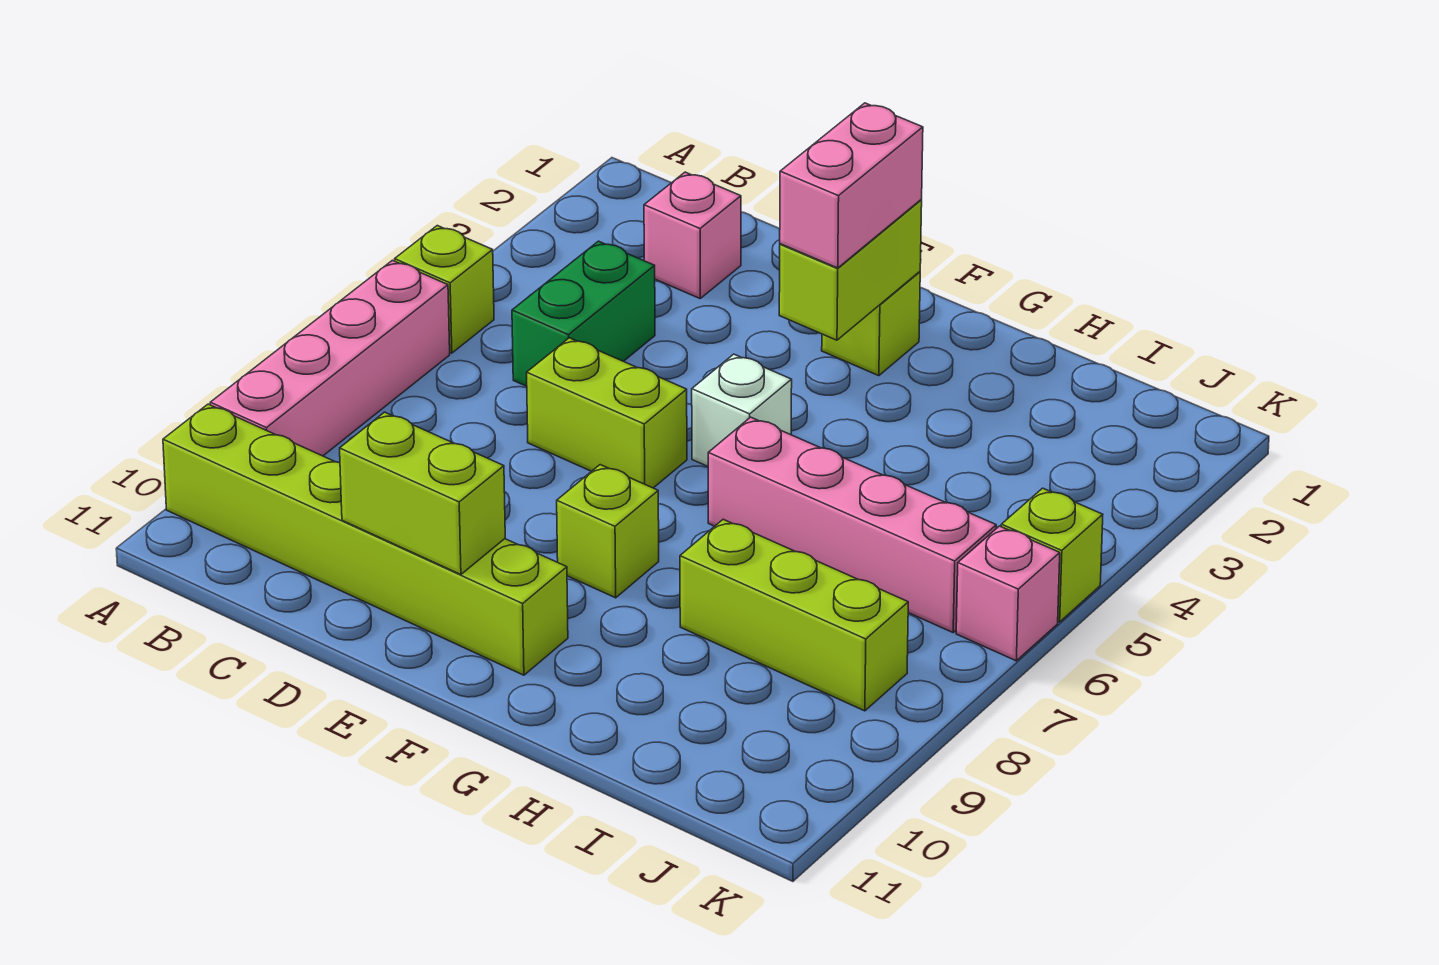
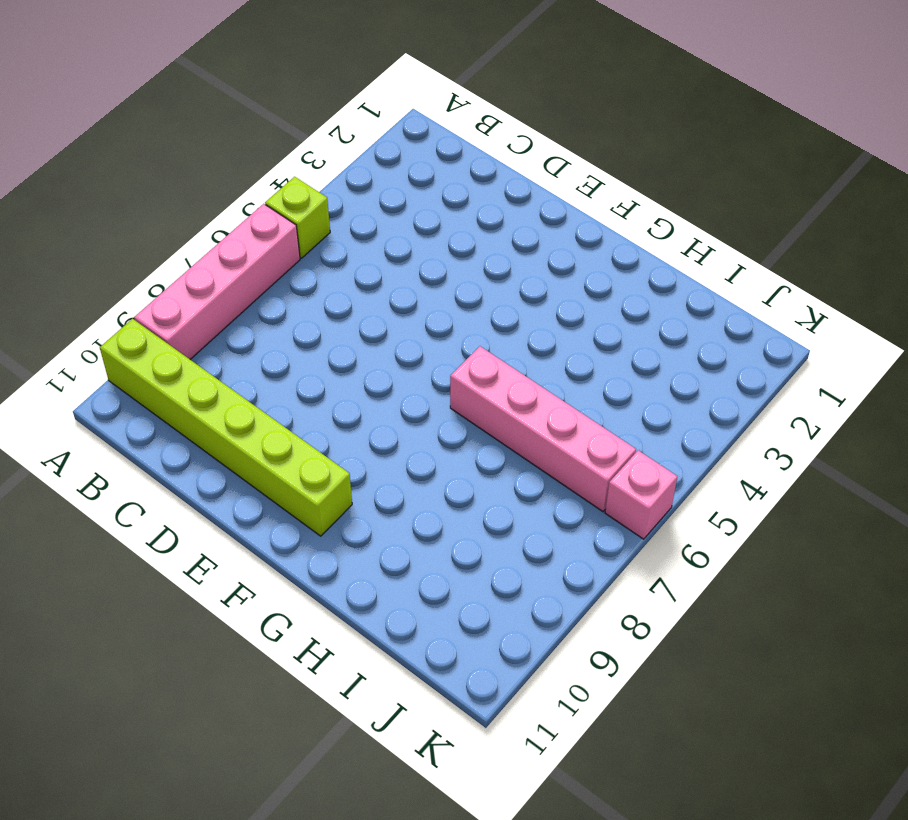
none -> pink 1x1 brick [644,172,741,298]
none -> green 1x2 brick [512,241,655,386]
none -> lime 1x2 brick [527,338,687,488]

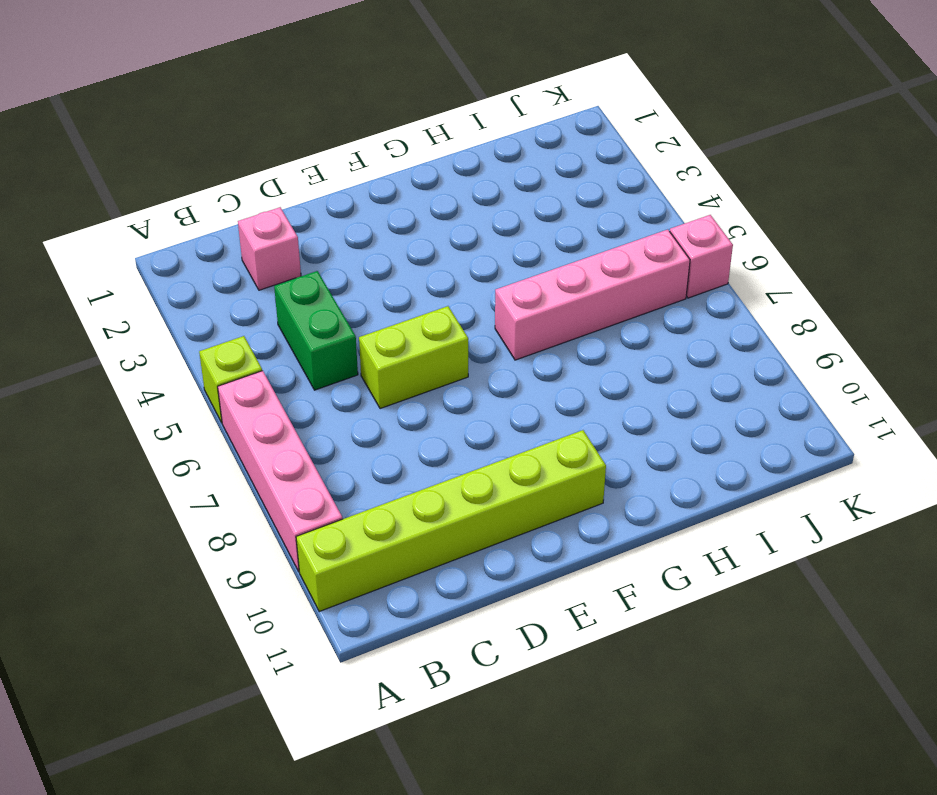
none -> lime 1x1 brick [822,272,920,376]
none -> white 1x1 brick [692,354,792,466]
none -> lime 1x1 brick [557,465,659,598]

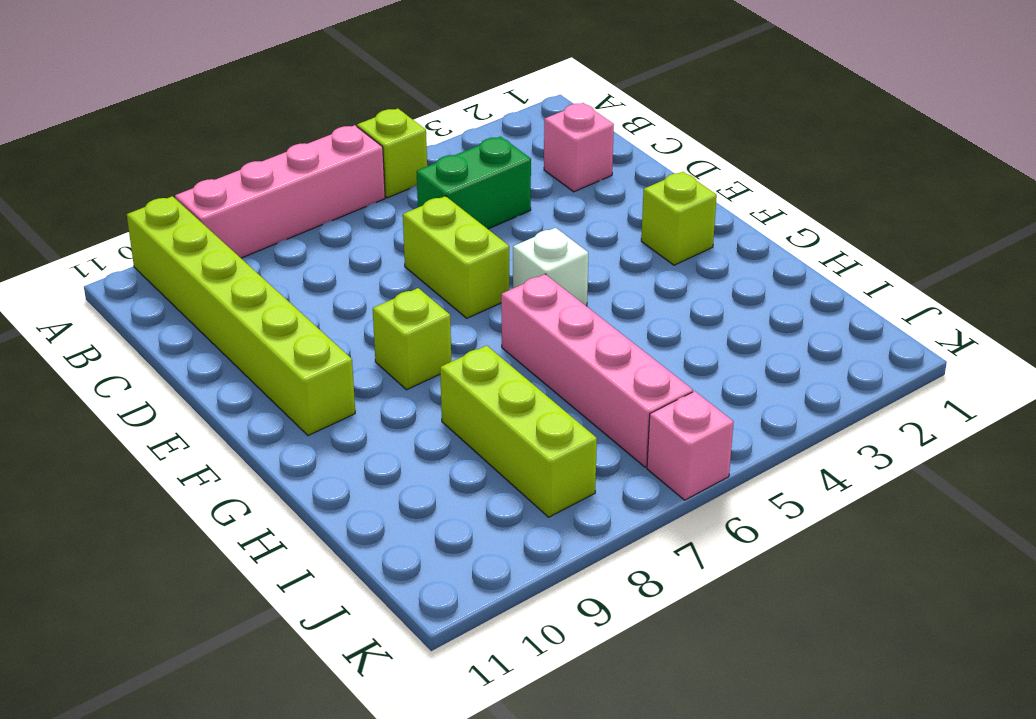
none -> lime 1x1 brick [1001,488,1103,622]
none -> lime 1x2 brick [340,412,505,575]
none -> lime 1x2 brick [779,200,922,340]

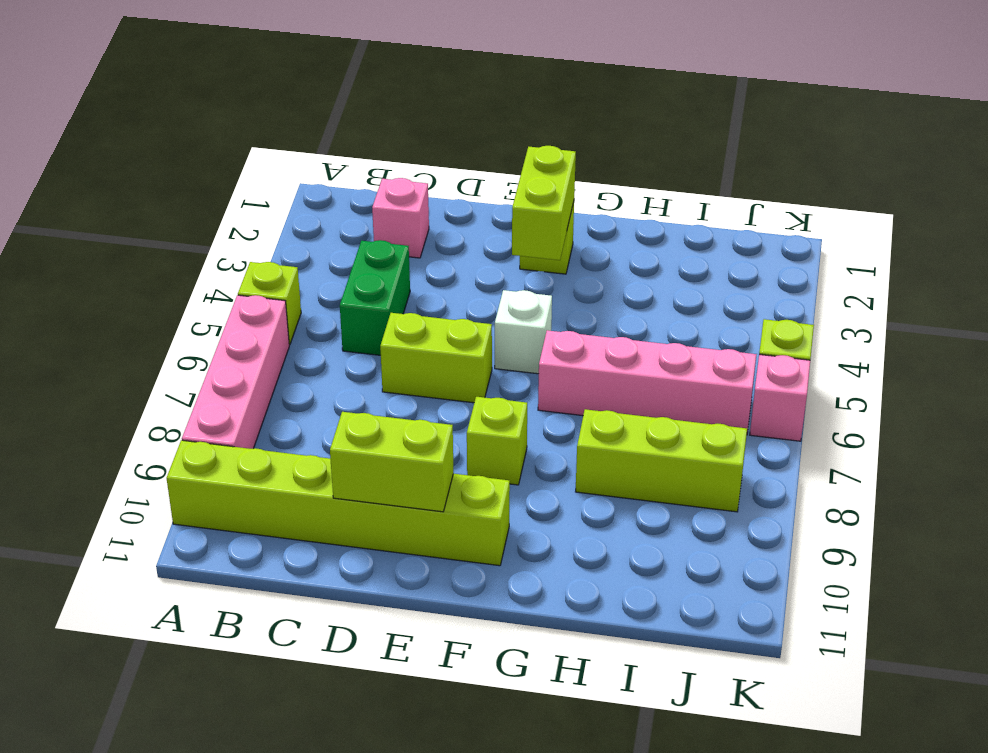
none -> pink 1x2 brick [780,103,923,268]

